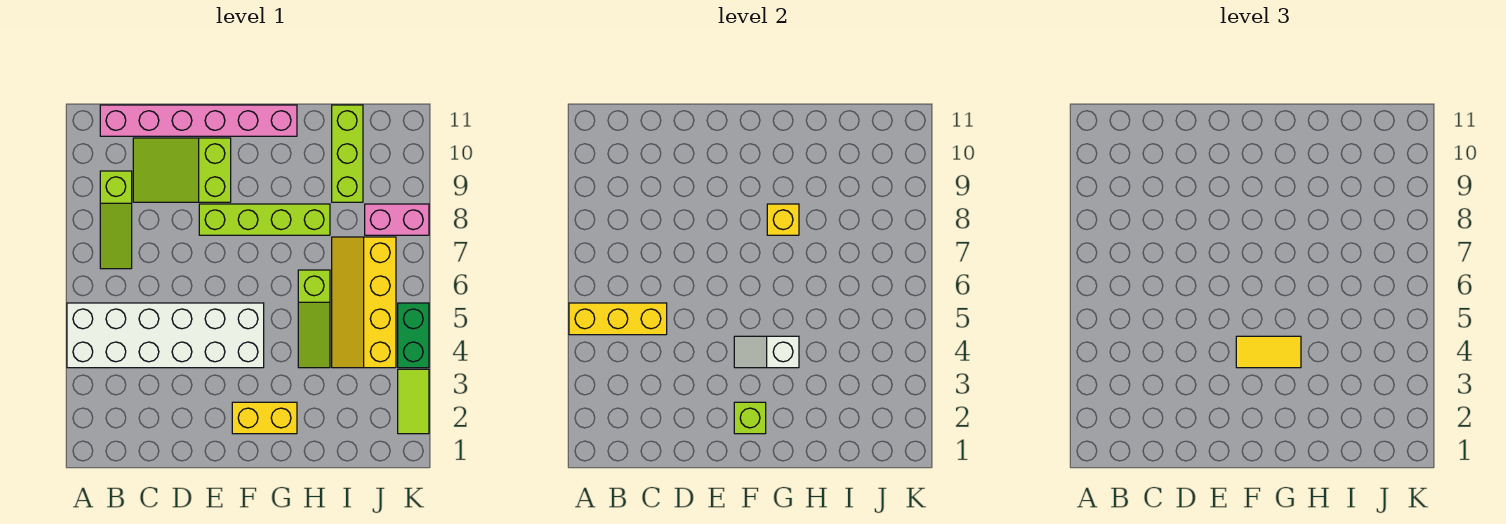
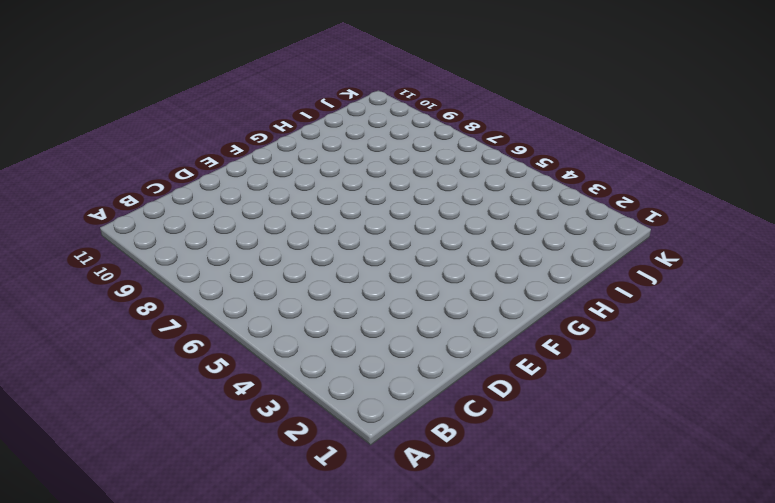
none -> white 2x6 brick [67,303,264,368]
none -> lime 1x3 slope [100,171,132,269]
none -> pink 1x6 brick [100,105,297,136]

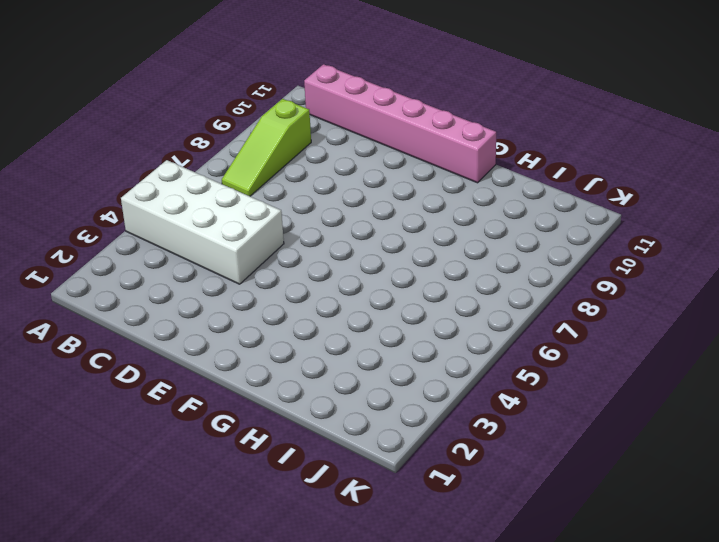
white 2x4 brick [121,160,284,284] -> white 2x6 brick [67,303,264,368]
none -> lime 2x3 slope [133,138,231,202]
none -> lime 1x4 brick [199,204,330,235]
none -> yellow 1x2 brick [232,402,297,434]

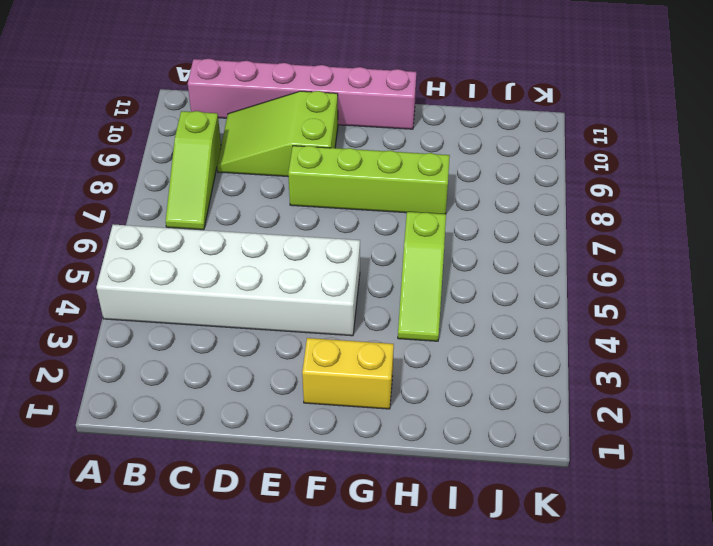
none -> yellow 2x4 slope [332,237,396,368]
none -> lime 1x3 brick [332,105,363,202]
none -> pink 1x2 brick [365,204,429,235]

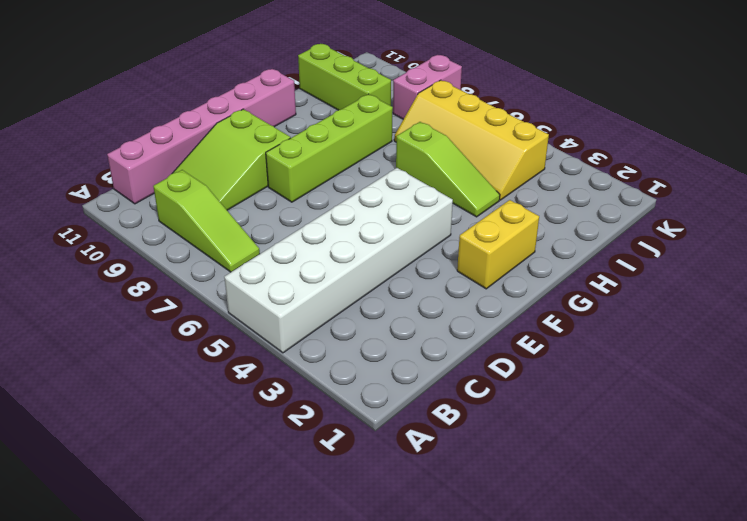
none -> lime 1x2 tile [398,369,429,434]
none -> green 1x2 brick [398,303,429,368]
none -> yellow 1x3 brick [569,303,667,335]

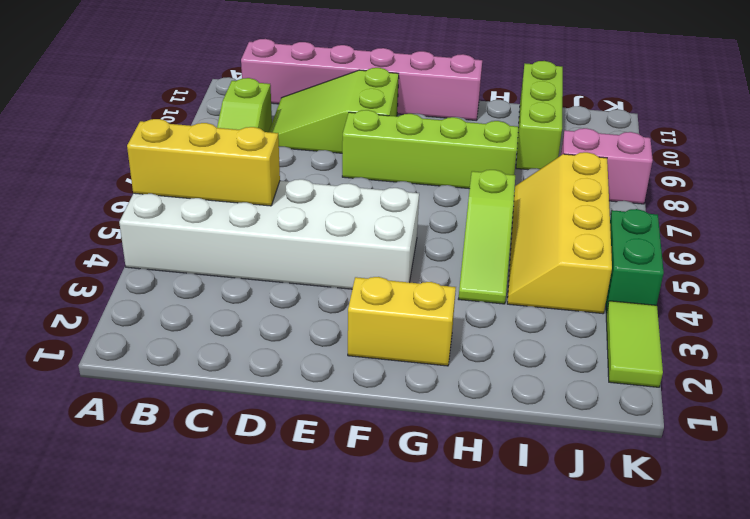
none -> lime 1x1 brick [734,402,766,434]
none -> white 1x2 slope [734,336,799,368]
none -> yellow 1x1 brick [767,204,799,235]

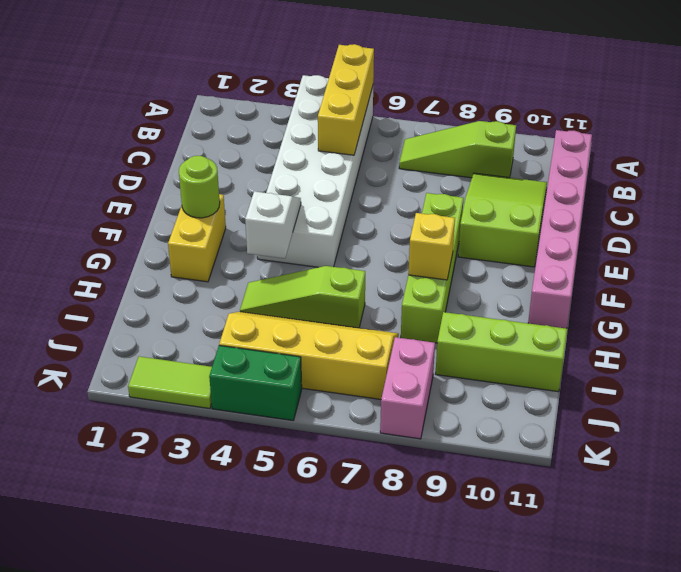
lime 1x1 round brick [179,156,220,218] -> lime 1x1 brick [734,402,766,434]
none -> yellow 1x2 tile [1236,336,1301,368]

